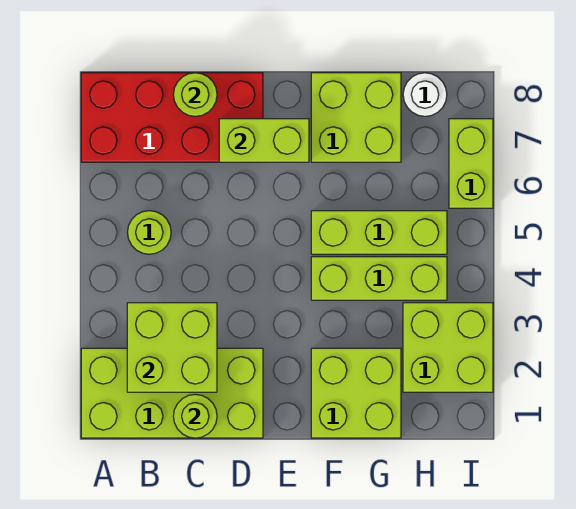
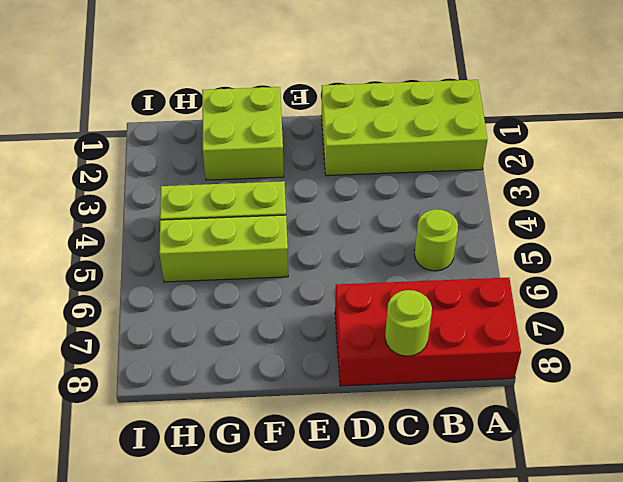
none -> lime 2x2 brick [311,73,401,162]
none -> lime 2x2 brick [403,303,493,392]
none -> white 1x1 round brick [403,73,447,116]

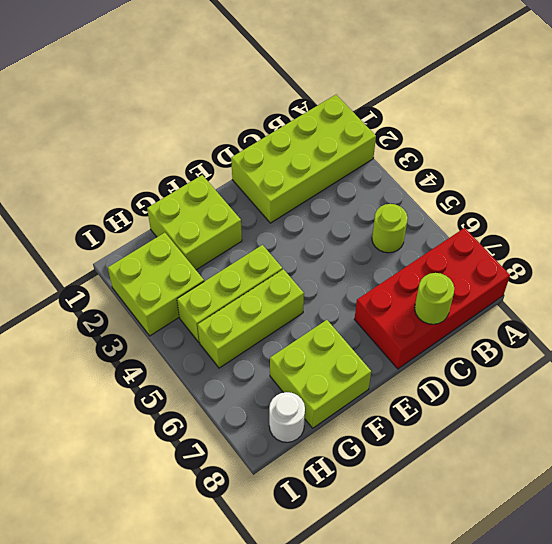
none -> lime 1x2 brick [449,119,493,208]
none -> lime 2x2 brick [127,303,217,392]
none -> lime 1x1 round brick [173,394,217,438]

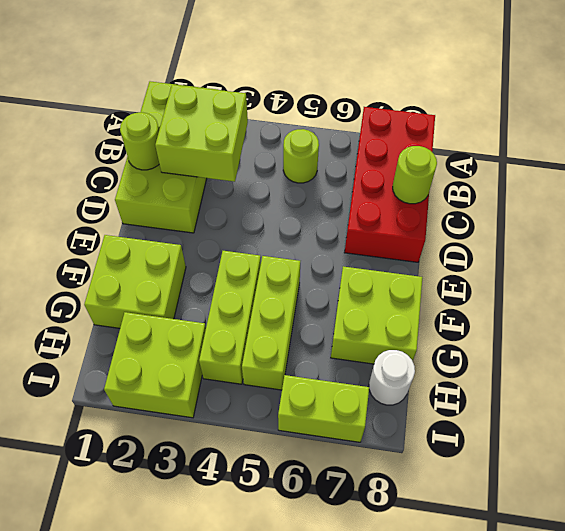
none -> lime 1x2 brick [219,119,309,162]

